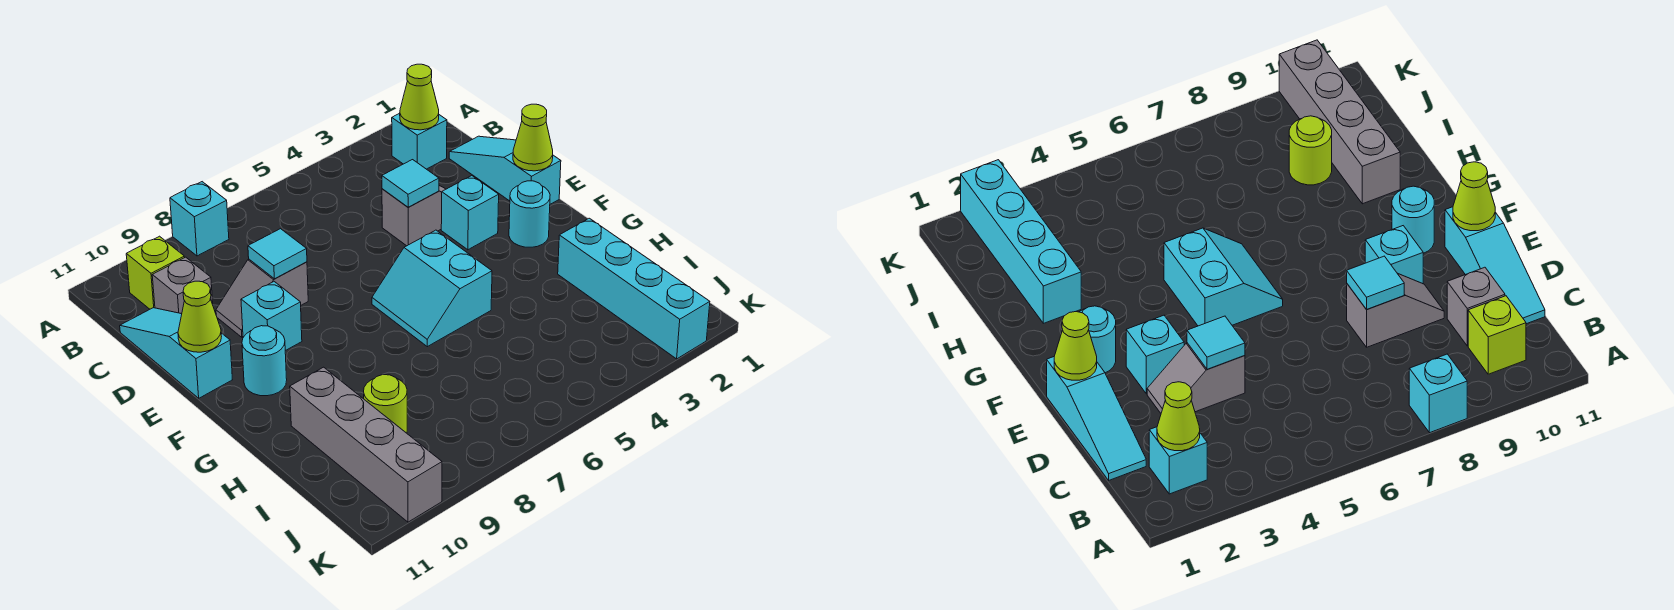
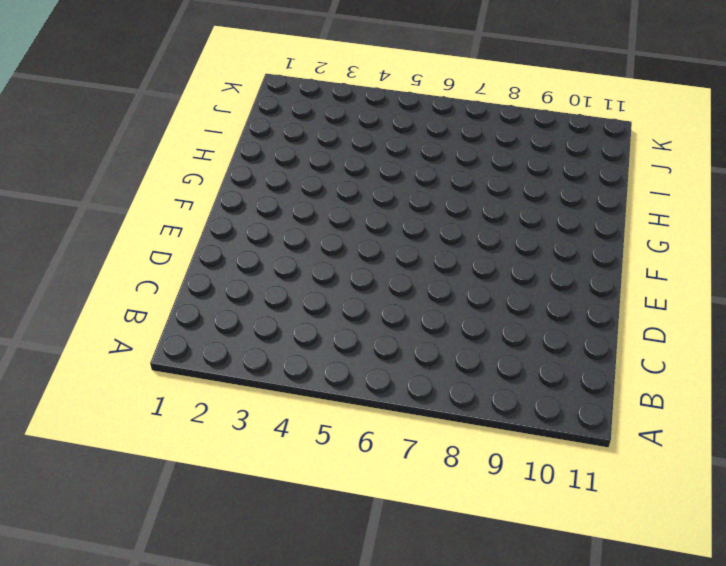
none -> cyan 1x1 brick [170,182,229,256]
none -> cyan 1x1 brick [392,113,447,169]
none -> lime 1x1 brick [126,236,185,309]

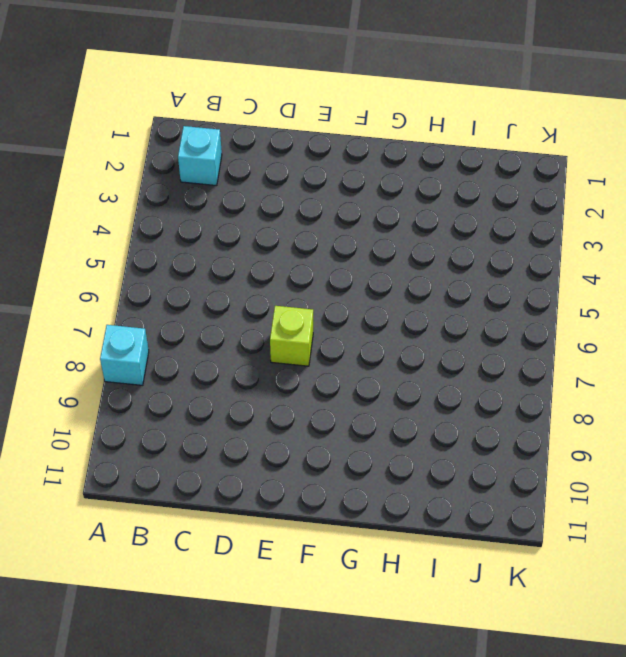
lime 1x1 brick [270,306,313,366] -> lime 1x1 brick moved to [126,236,185,309]
none -> cyan 1x3 slope [449,136,561,204]
none -> grey 1x1 brick [152,257,213,314]
none -> cyan 1x3 slope [120,308,232,398]

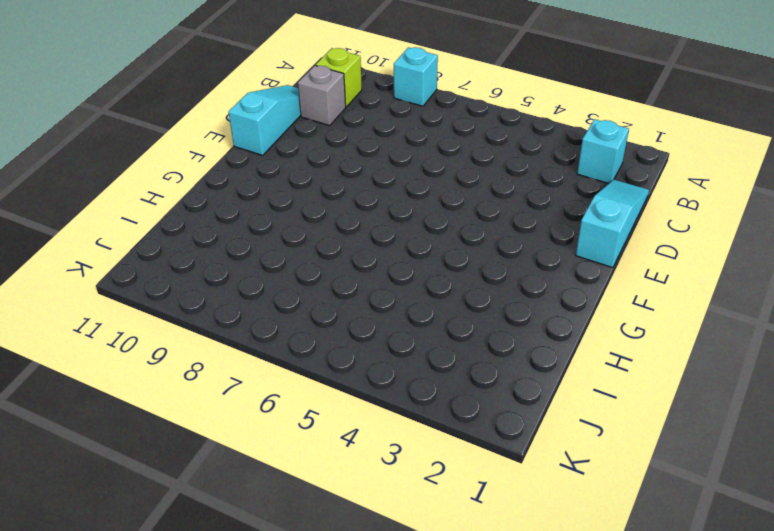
none -> grey 1x2 slope [382,186,446,246]
none -> grey 1x2 slope [216,259,308,337]
none -> cyan 1x1 brick [441,176,499,250]

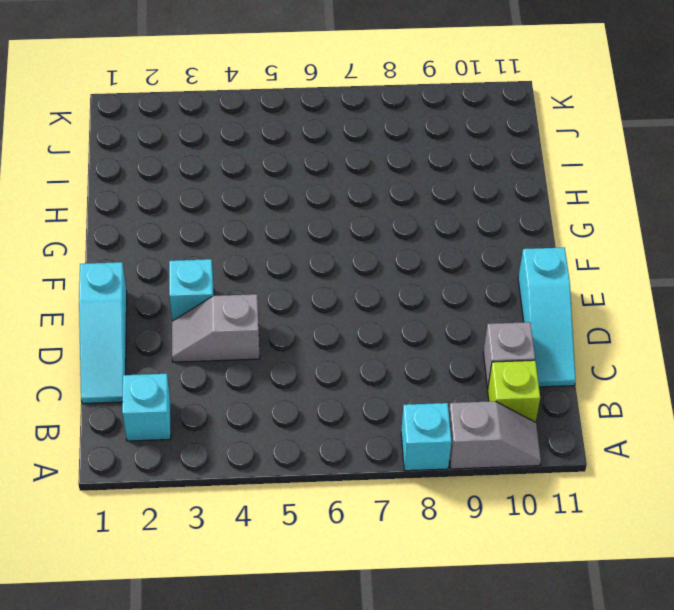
grey 1x2 slope [449,401,541,469] -> grey 1x2 slope moved to [216,259,308,337]
none -> cyan 1x1 brick [241,282,302,351]
none -> cyan 1x1 round brick [509,181,550,247]
none -> cyan 2x2 slope [372,230,492,347]

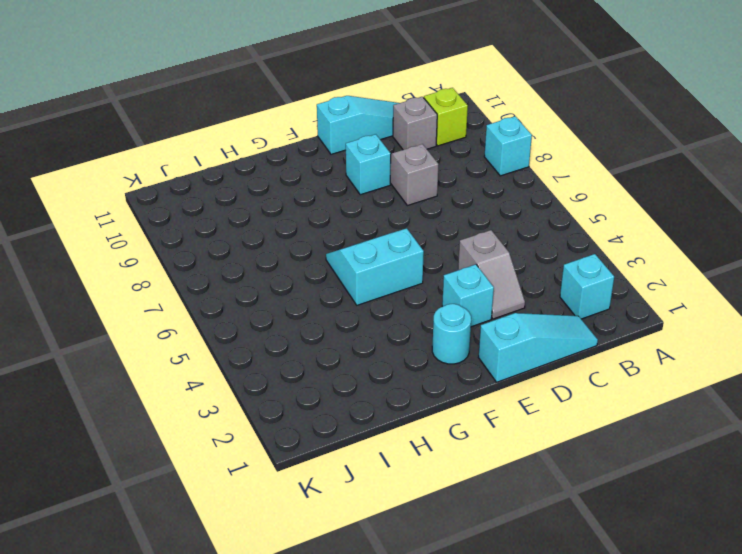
none -> cyan 1x1 round brick [242,326,287,396]
none -> cyan 1x4 brick [558,218,710,359]
none -> grey 1x4 brick [290,367,442,522]

